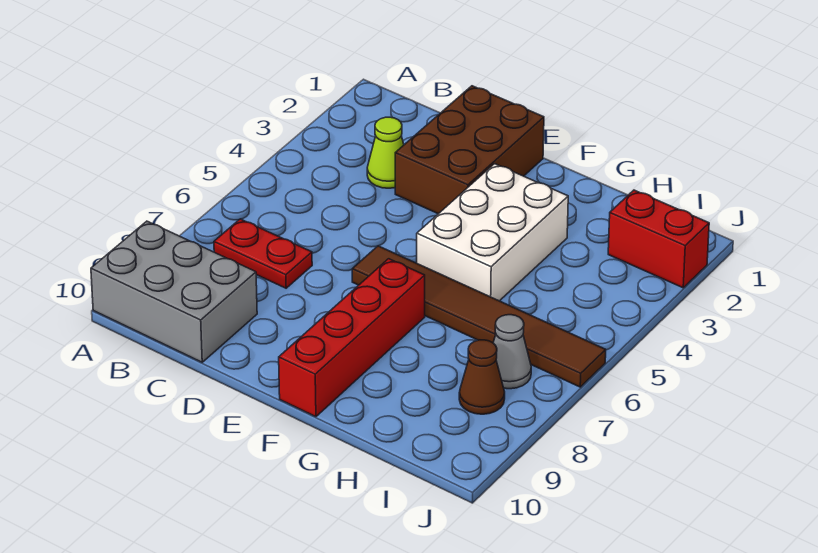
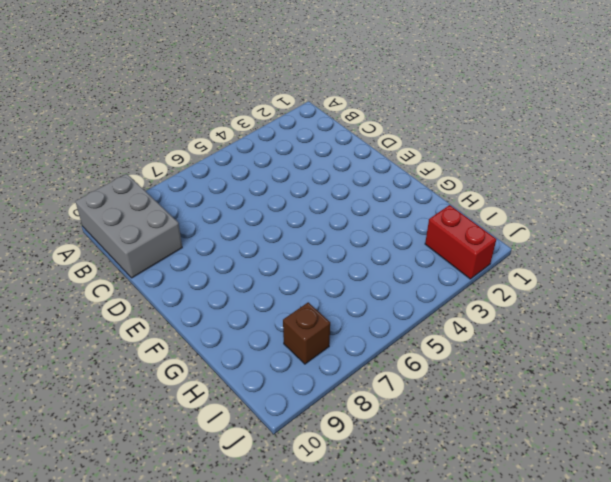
brown 1x1 brick [283,302,330,364] -> brown 1x1 cone [459,340,505,414]
none -> red 1x2 plate [214,219,312,288]
none -> lime 1x1 cone [367,117,404,188]

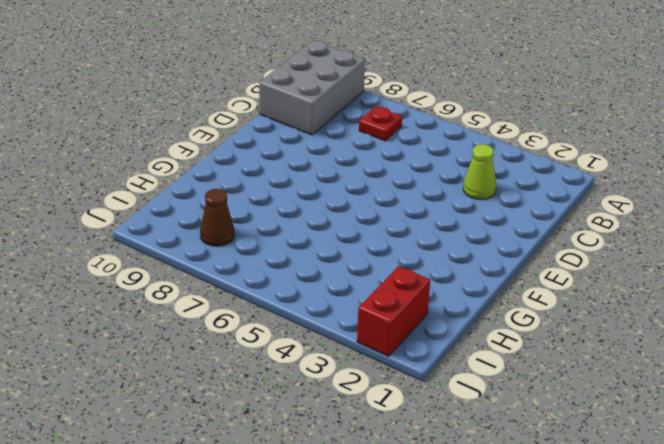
red 1x1 plate [359,106,402,141] -> red 1x2 plate [214,219,312,288]
none -> brown 2x3 brick [395,86,544,214]
none -> brown 1x6 tile [352,246,606,387]

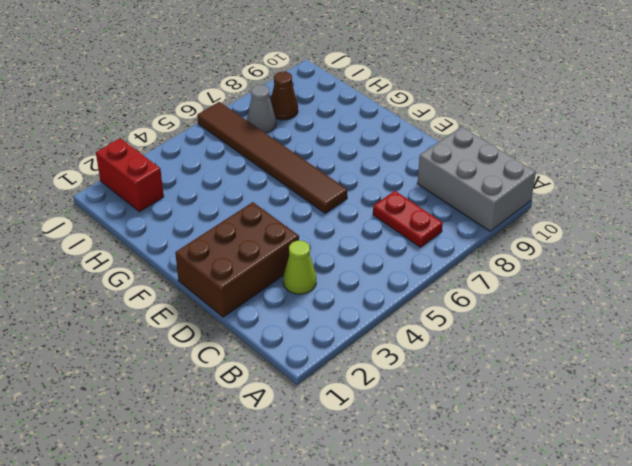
none -> white 2x3 brick [417,164,568,301]
none -> red 1x4 brick [279,259,425,417]

